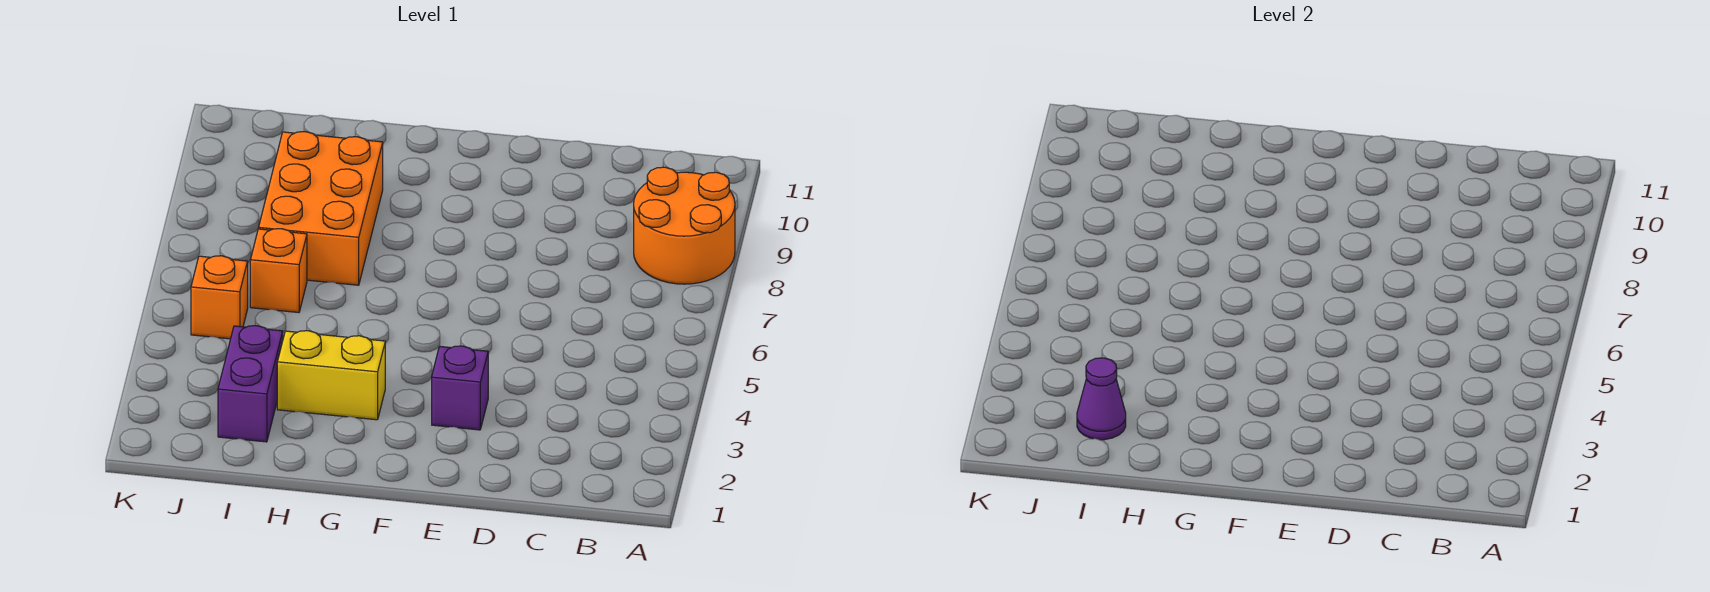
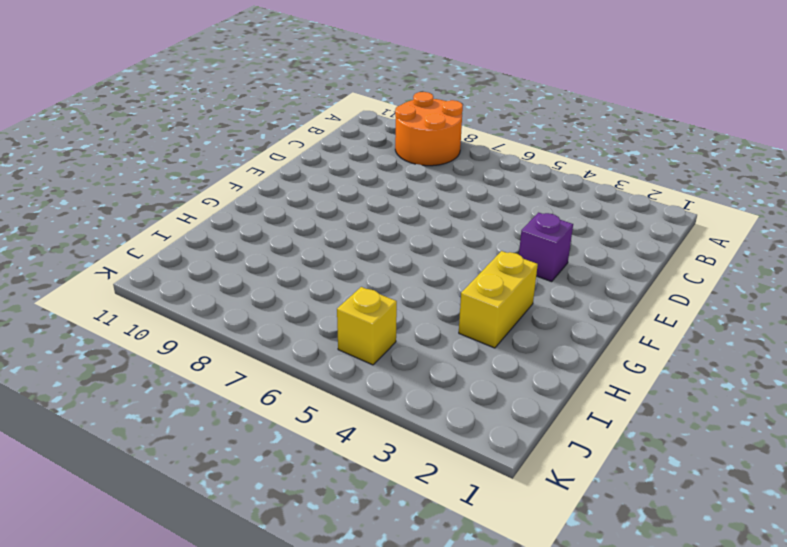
yellow 1x1 brick [337,287,397,365] -> orange 1x1 brick [191,256,248,339]
none -> orange 2x3 brick [259,132,383,285]
none -> purple 1x2 brick [218,326,283,442]

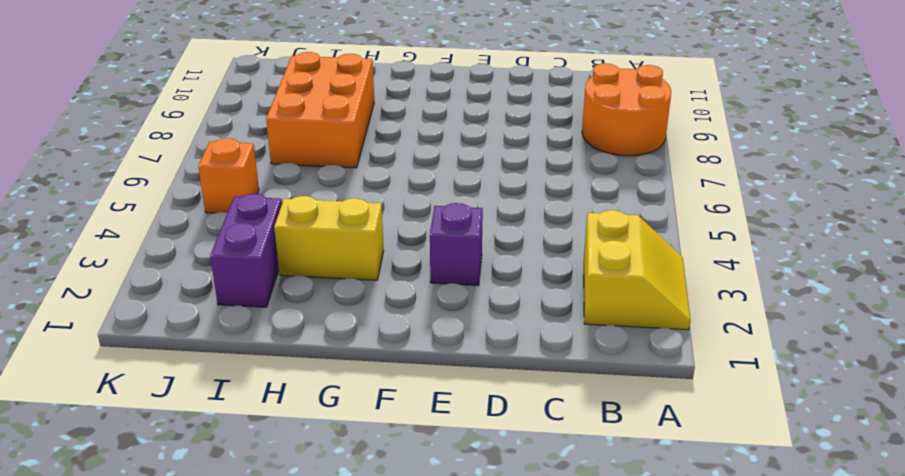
yellow 2x2 slope [584,210,691,330] -> none
none -> orange 1x1 brick [250,229,307,313]
none -> purple 1x1 cone [1077,358,1126,440]

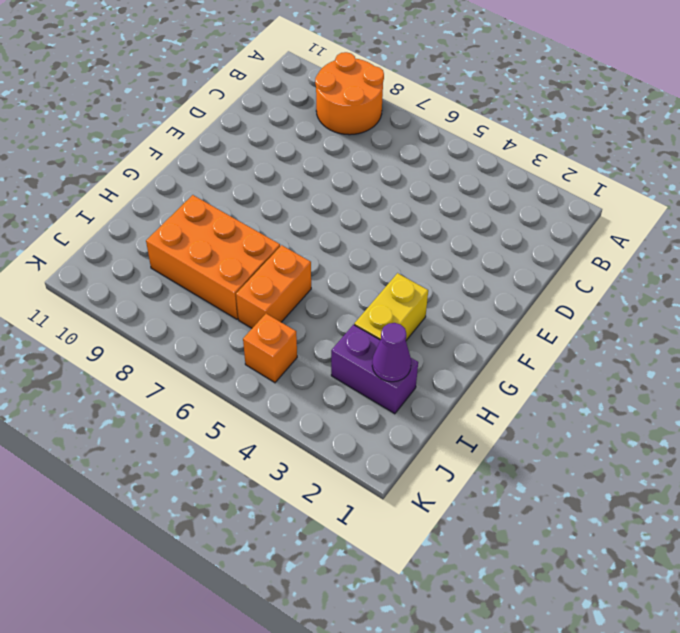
orange 1x2 brick [236,245,311,328] -> orange 1x1 brick [250,229,307,313]
none -> purple 1x1 brick [432,346,488,430]

